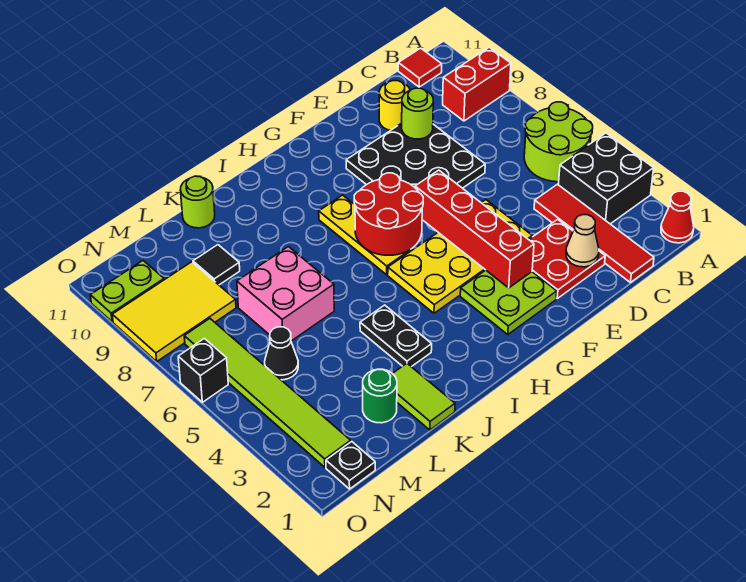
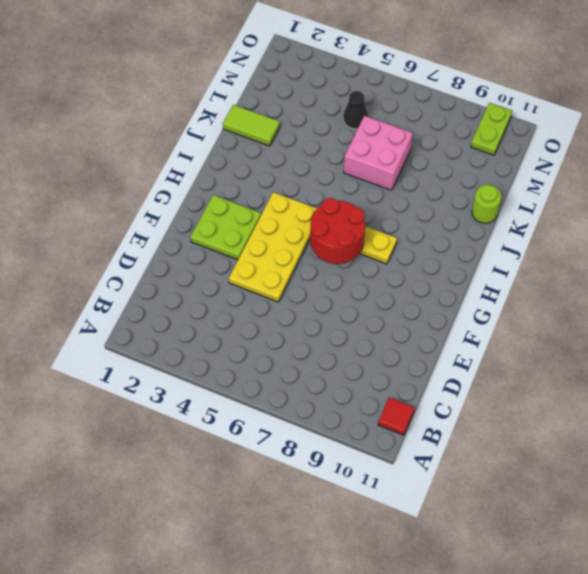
none -> red 1x1 cone [661,191,694,243]
none -> black 2x2 brick [558,133,654,224]
none -> lime 2x2 round brick [524,102,593,182]

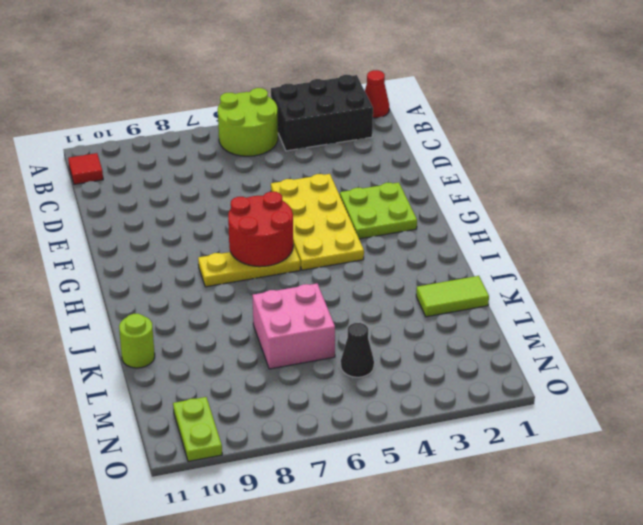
black 2x3 brick [271,75,373,151] -> black 2x2 brick [558,133,654,224]
none -> red 1x2 brick [443,47,511,121]
none -> red 1x4 tile [534,184,654,282]
none -> red 2x2 plate [529,219,605,298]

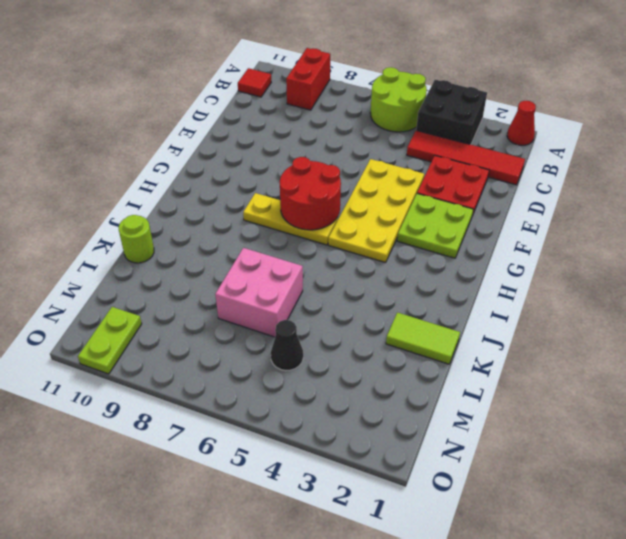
none -> black 3x3 plate [346,123,485,188]
none -> yellow 1x1 round brick [379,81,410,131]
none -> black 1x2 plate [360,305,432,367]

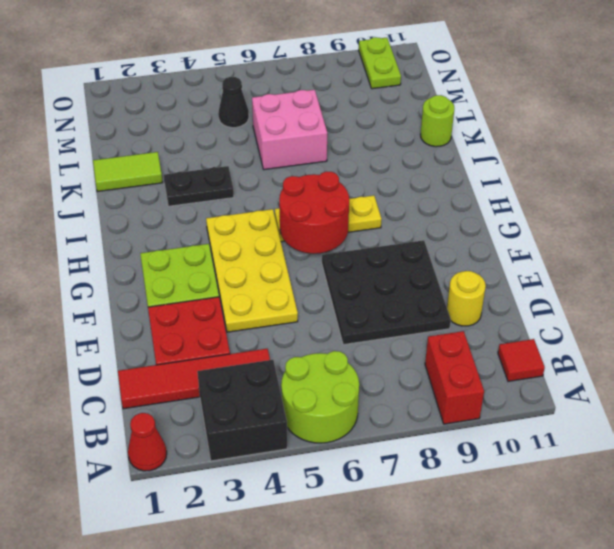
none -> green 1x1 round brick [363,369,397,423]
none -> black 1x1 tile [193,245,240,285]
none -> yellow 2x3 tile [112,262,236,361]

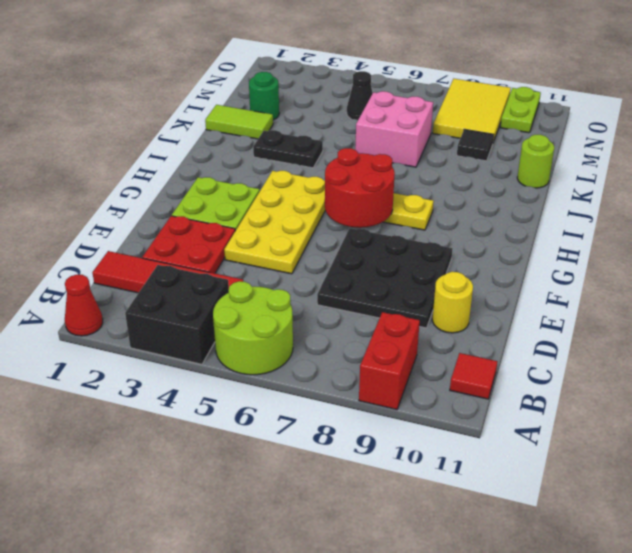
none -> black 1x1 plate [326,442,375,489]
none -> lime 1x6 tile [184,319,351,467]
none -> black 1x1 brick [178,338,228,402]

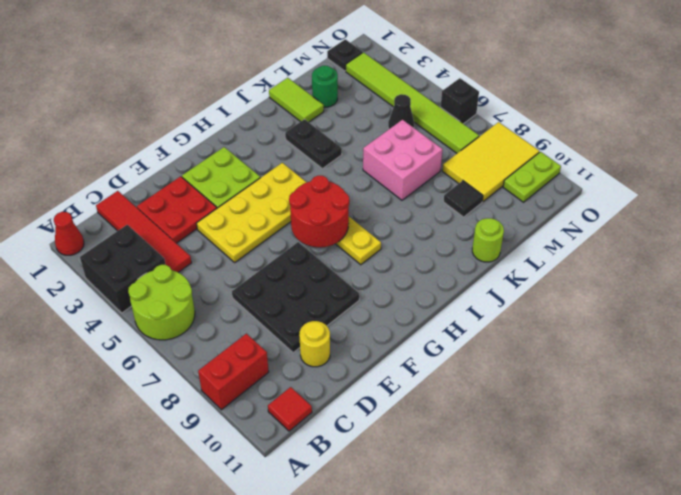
none -> tan 1x1 cone [566,215,599,267]
none -> lime 1x1 round brick [402,88,433,139]
none -> red 1x4 brick [415,170,534,288]

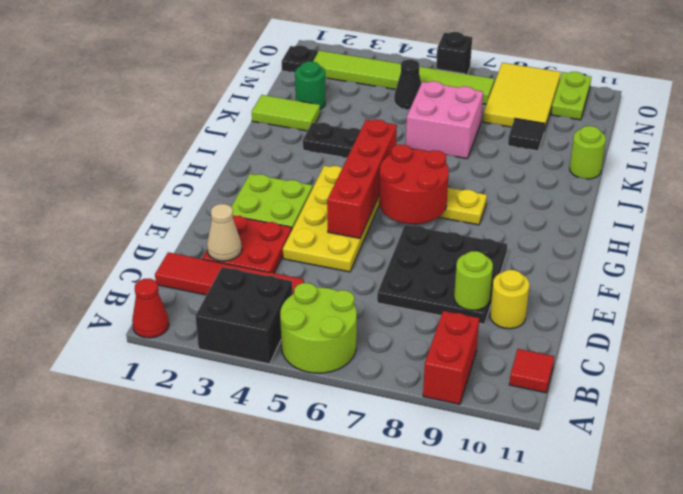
red 1x4 brick [327,119,397,238] -> red 1x4 brick turned to [415,170,534,288]

